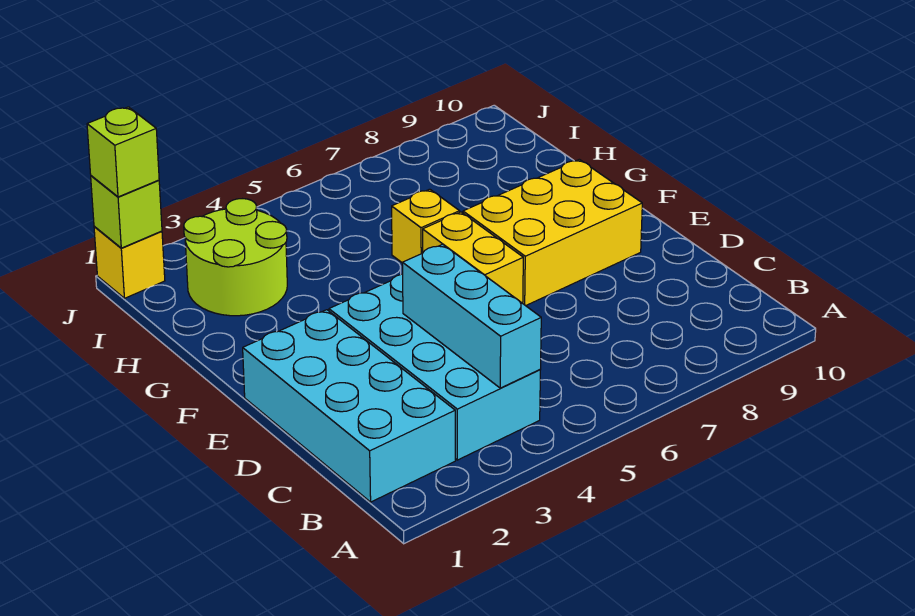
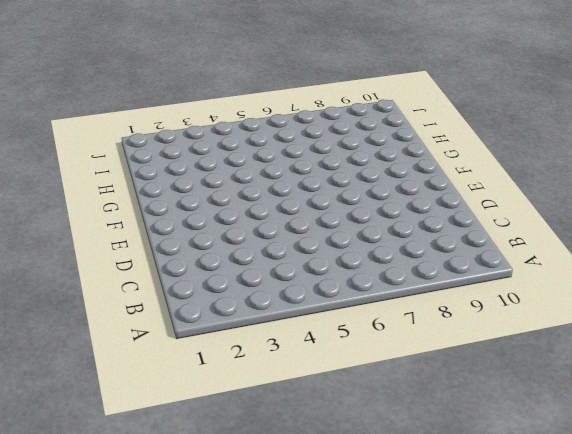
none -> cyan 2x4 brick [243,310,455,502]
none -> cyan 2x4 brick [329,274,540,460]

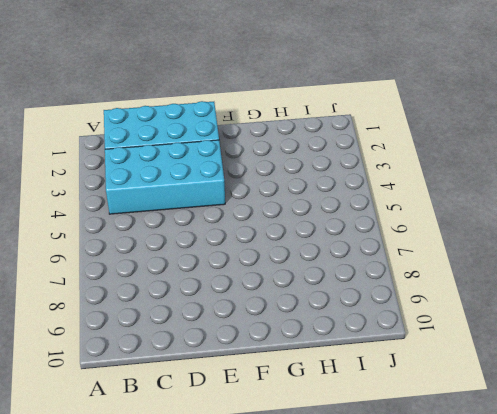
none -> yellow 1x2 brick [423,212,523,303]
none -> yellow 2x3 brick [463,159,642,306]

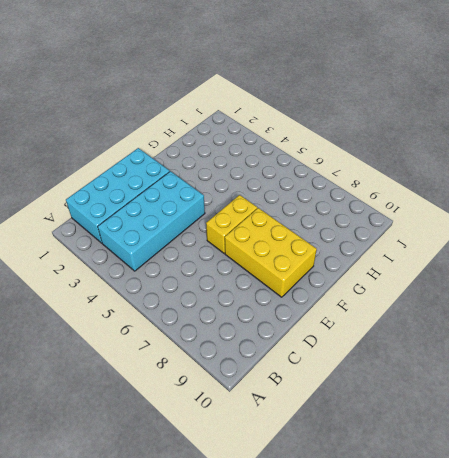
none -> yellow 1x1 brick [392,189,460,263]
none -> lime 2x2 round brick [184,199,287,316]

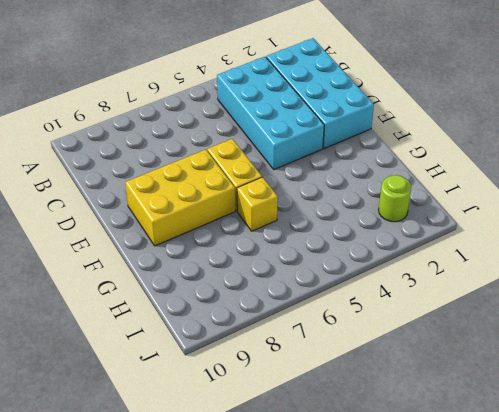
lime 1x1 round brick [379,175,411,222] -> lime 2x2 round brick [184,199,287,316]
none -> yellow 1x1 brick [94,226,165,298]
none -> cyan 1x3 brick [402,244,541,388]

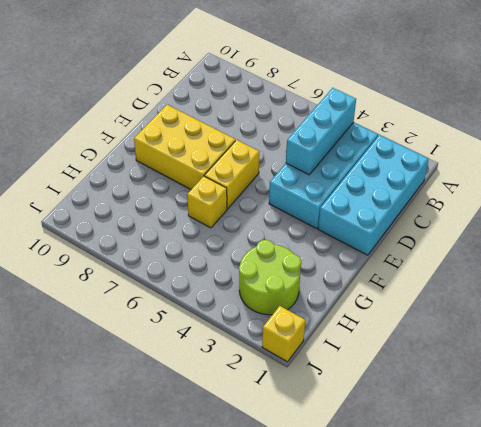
none -> lime 1x1 brick [91,176,162,248]
none -> lime 1x1 brick [87,107,159,197]

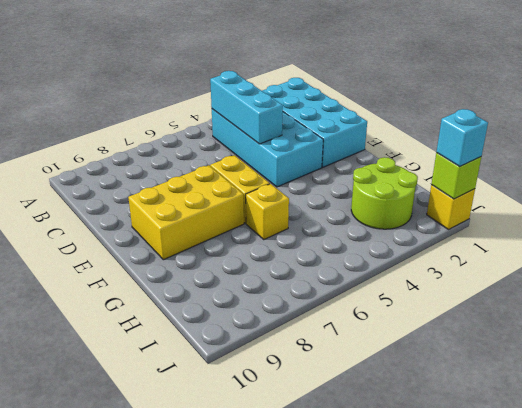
cyan 1x1 brick [436,109,488,167] -> lime 1x1 brick [87,107,159,197]

